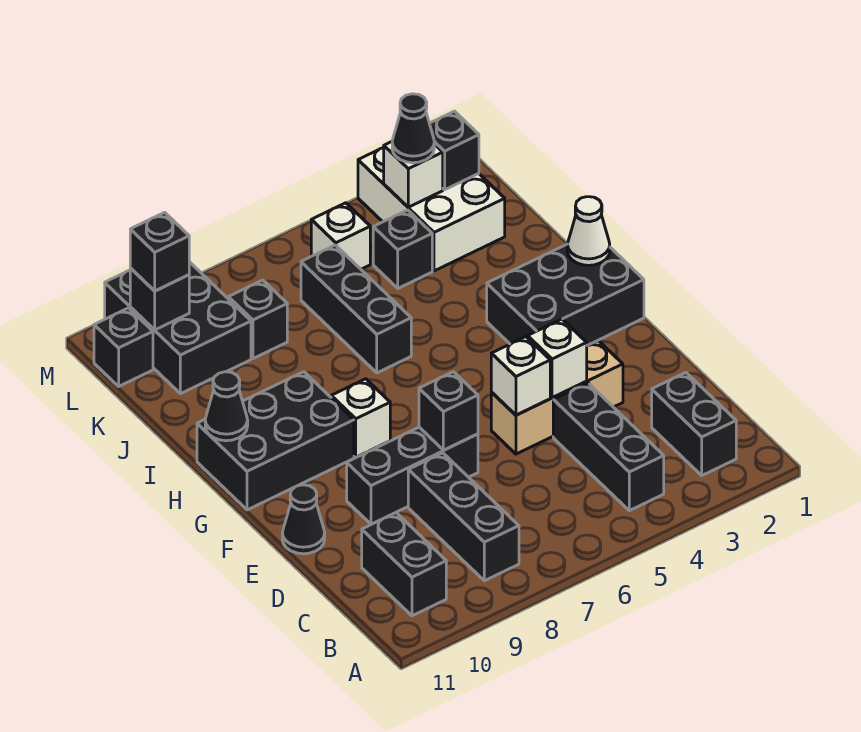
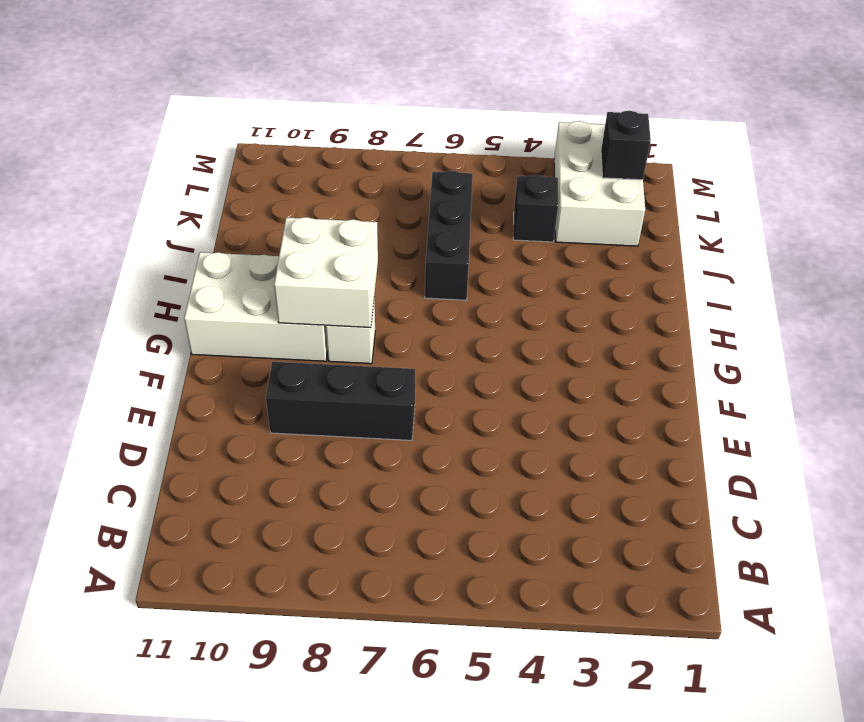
white 2x2 brick [274,217,378,328] -> none
white 2x3 brick [184,252,328,361] -> black 2x3 brick [197,372,354,510]
none -> black 1x2 brick [652,373,736,475]
none -> black 1x3 brick [553,383,664,511]
none -> black 1x3 brick [408,453,519,581]

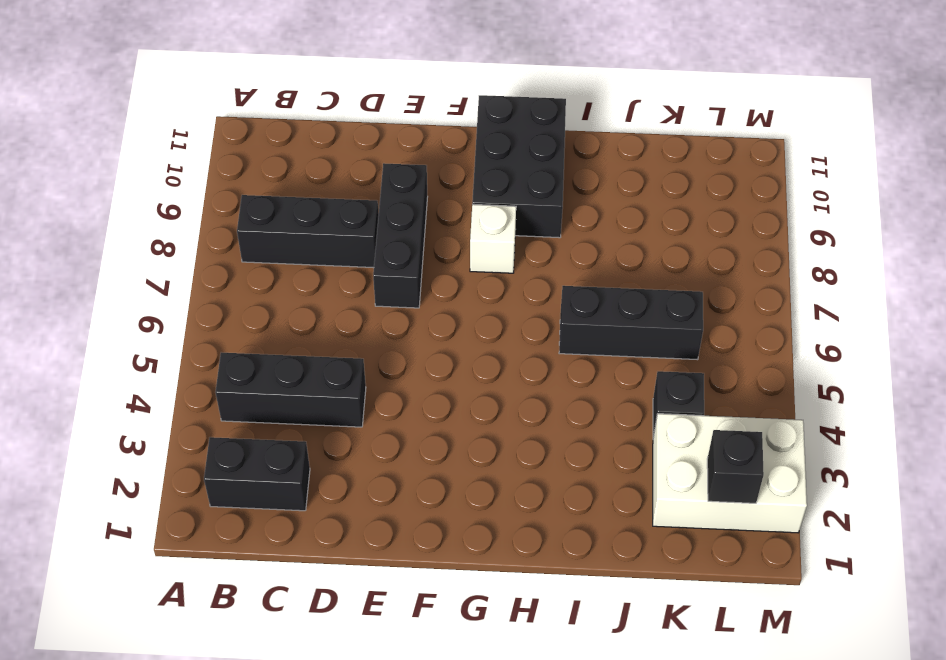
none -> black 1x2 brick [362,513,446,616]
none -> tan 1x3 brick [491,341,623,454]
none -> black 1x1 cone [282,485,325,554]

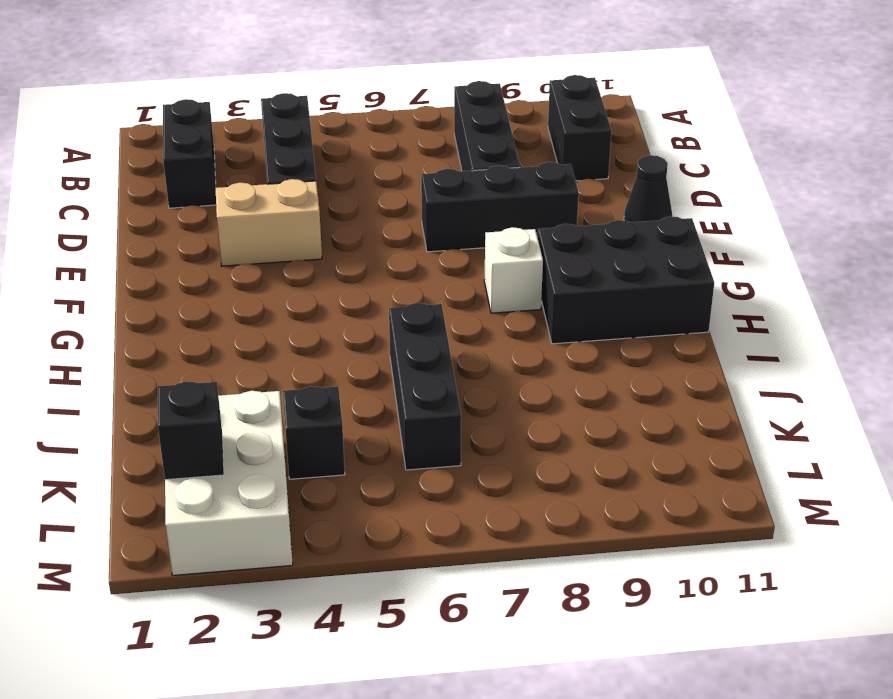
tan 1x2 brick [216,179,322,266] -> tan 1x3 brick [491,341,623,454]
none -> black 2x3 brick [487,244,644,346]
none -> black 1x1 brick [228,280,287,359]
none -> black 2x3 brick [105,262,251,394]

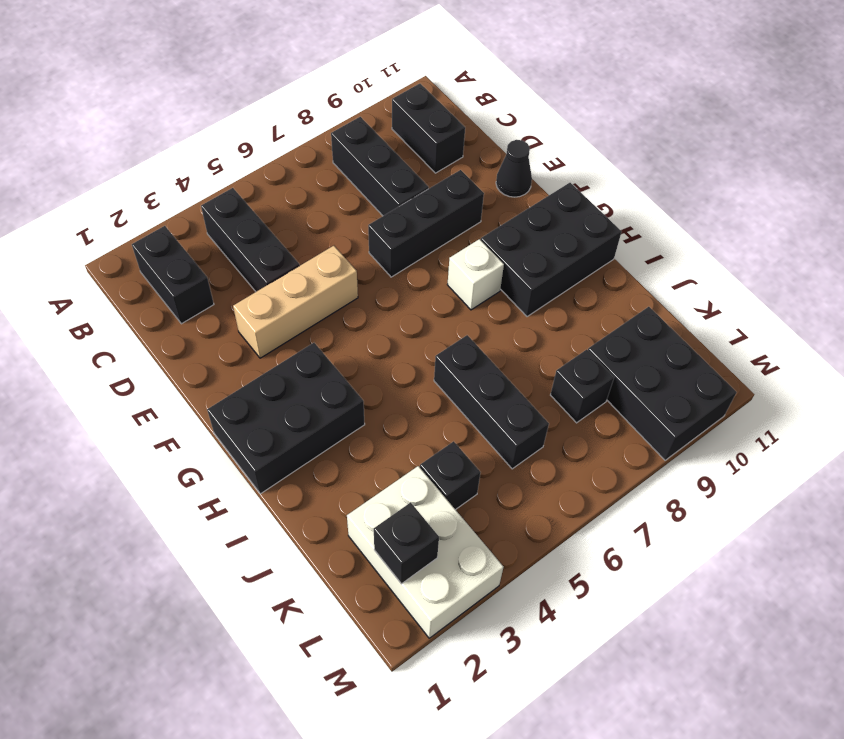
none -> white 1x1 brick [311,203,370,269]
none -> black 1x1 brick [94,308,153,386]
none -> white 1x1 brick [528,319,587,398]

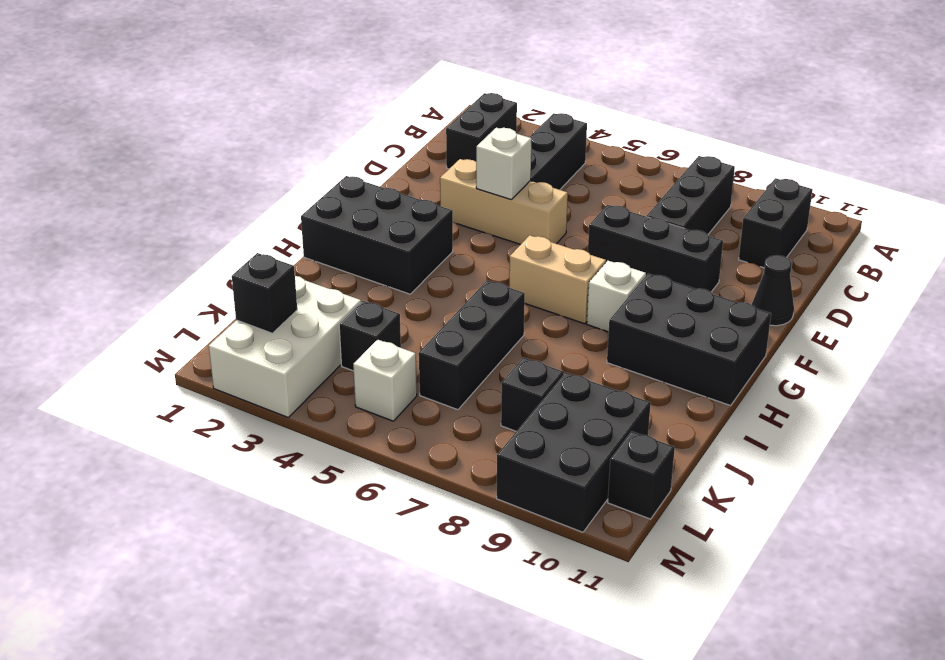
tan 1x2 brick [509,235,606,324] -> none
none -> white 1x1 brick [491,337,550,415]
none -> black 1x1 brick [419,372,478,450]
none -> white 1x1 cone [567,197,610,265]

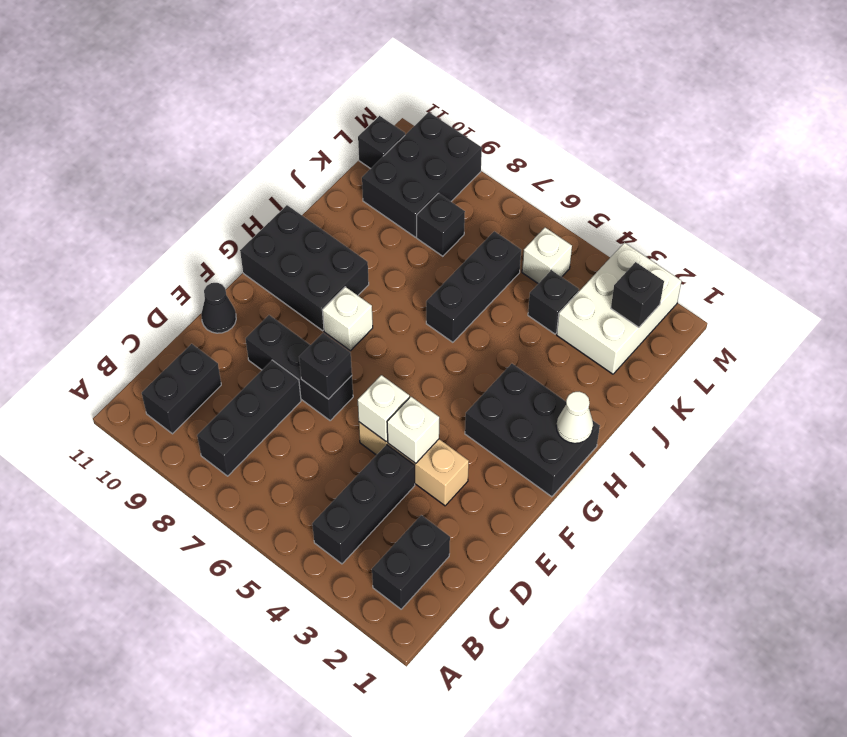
none -> black 1x1 cone [205,372,248,441]
none -> white 1x1 brick [384,142,443,207]
none -> black 1x1 brick [130,268,189,330]

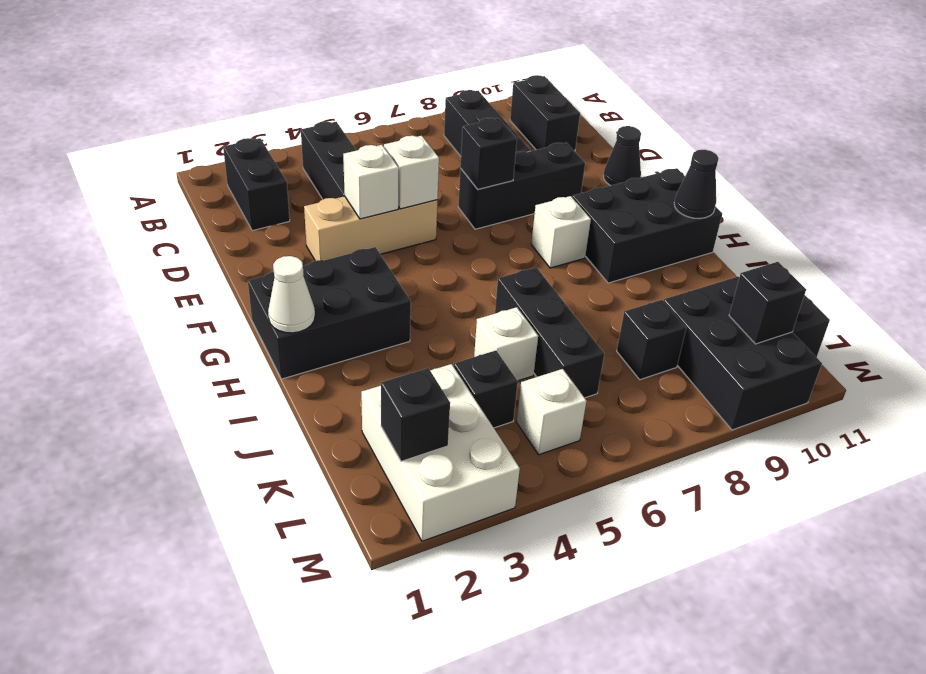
white 1x1 brick [474,307,538,381] -> white 1x1 brick moved to [384,142,443,207]
none -> black 1x1 cone [392,94,434,163]
none -> black 1x1 brick [130,212,189,291]

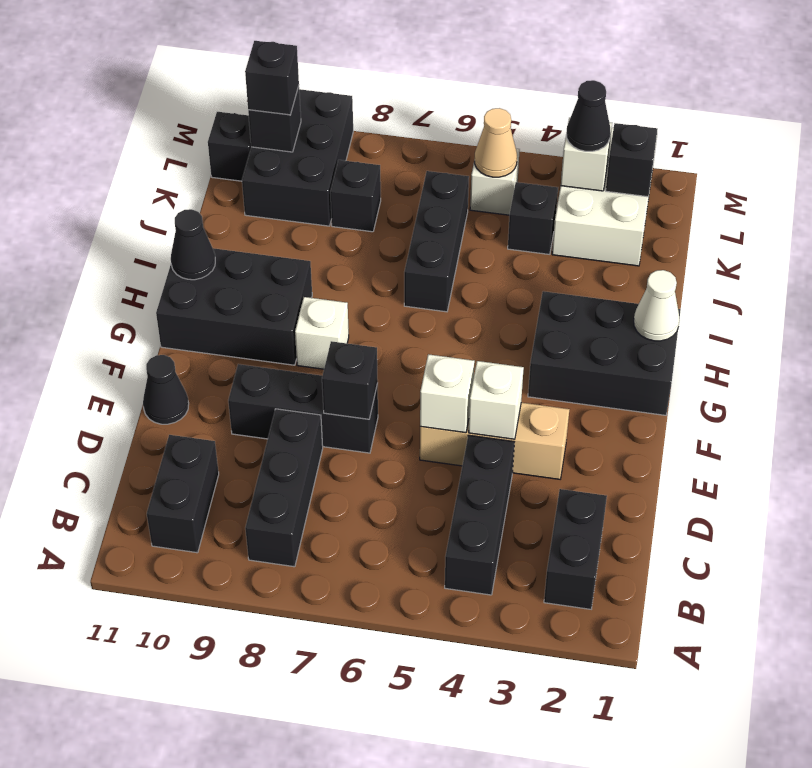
tan 1x1 cone [475,108,517,177] -> none

